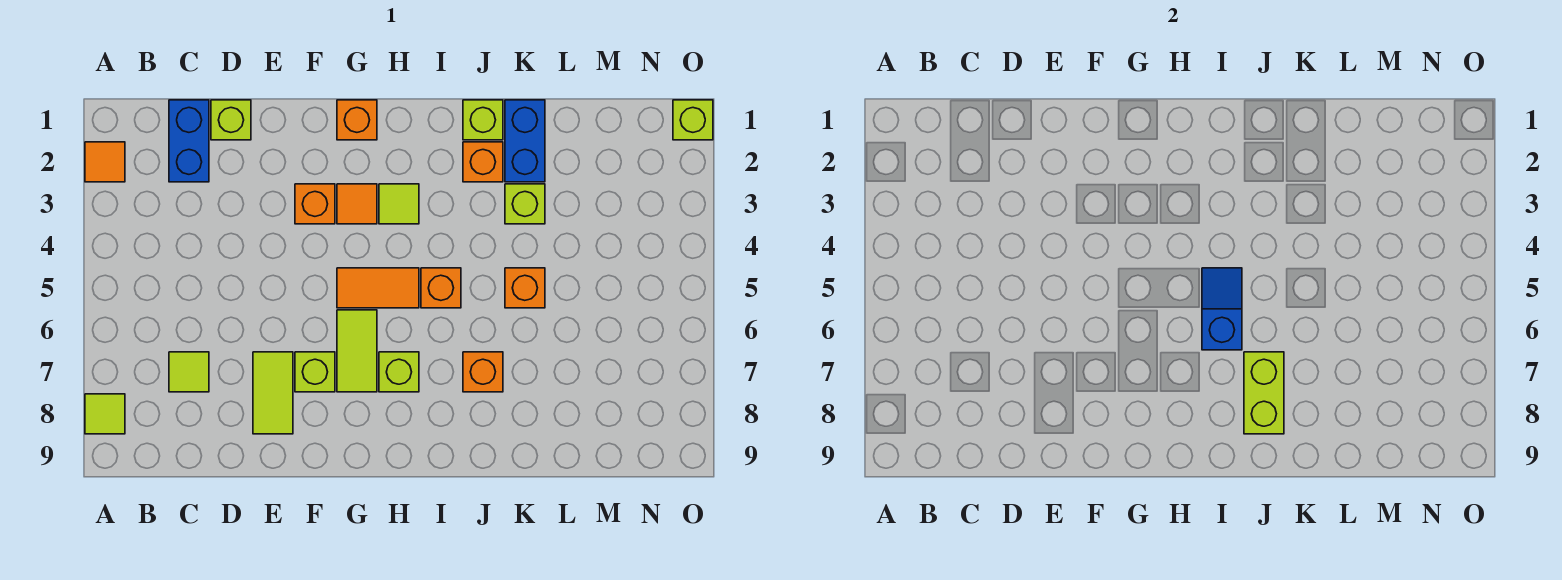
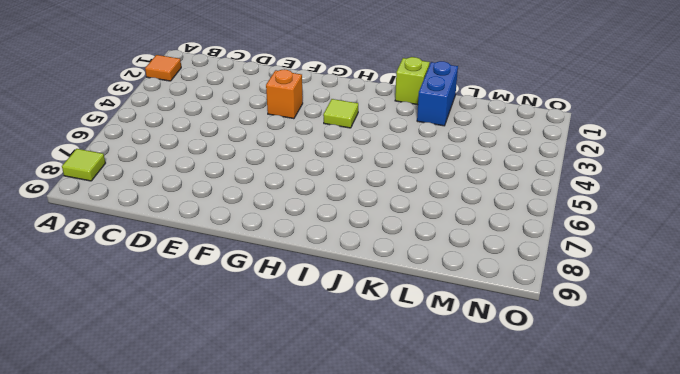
none -> blue 1x2 brick [169,100,209,182]
none -> lime 1x1 tile [169,352,209,392]
none -> lime 1x1 brick [211,100,251,140]

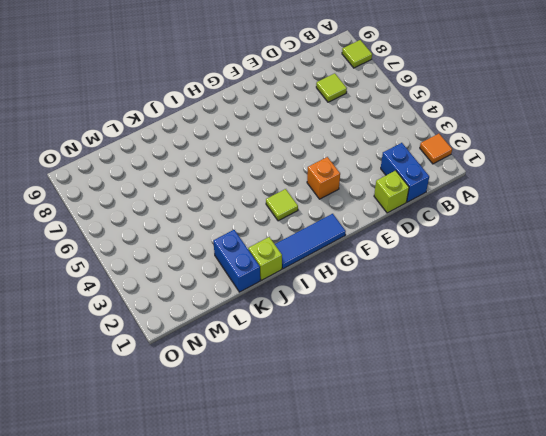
blue 1x3 tile [275,214,346,269] -> orange 1x1 brick [337,100,377,140]
none -> lime 1x2 tile [253,352,293,434]
none -> lime 1x1 brick [295,352,335,392]
none -> orange 1x1 tile [337,184,377,224]

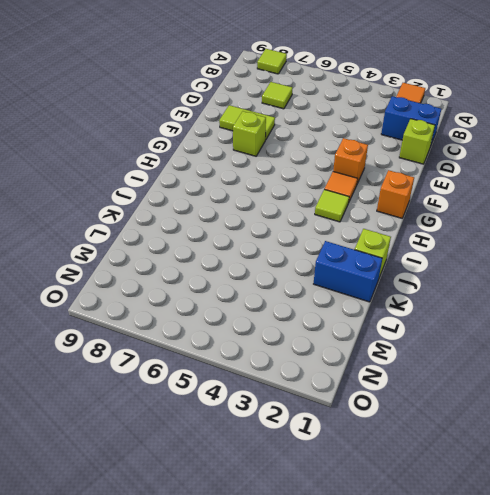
none -> orange 1x2 tile [337,268,419,308]
none -> lime 1x2 tile [337,310,377,392]
none -> lime 1x1 brick [379,352,419,392]

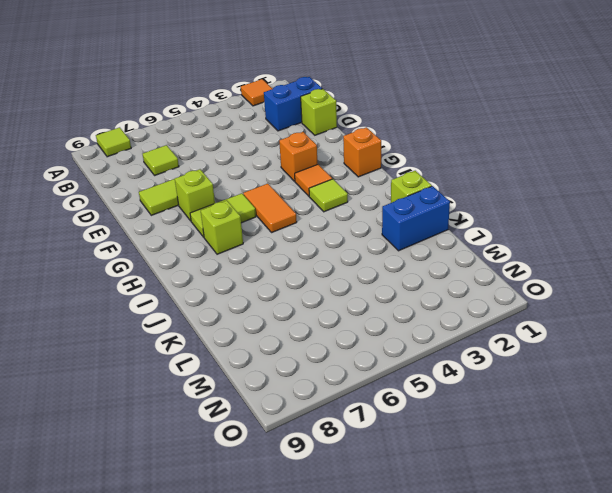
none -> orange 1x1 brick [421,268,461,308]
none -> orange 1x1 brick [463,142,503,182]
none -> orange 1x1 brick [463,352,503,392]

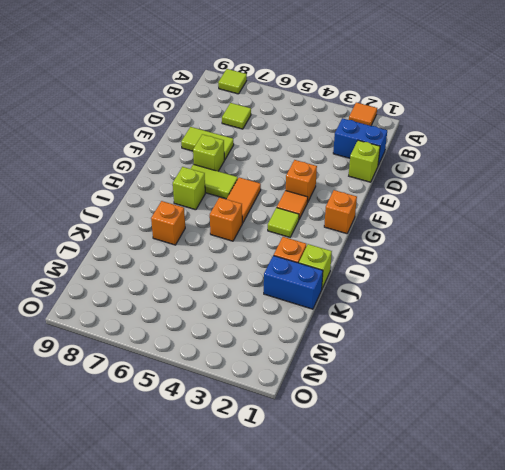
none -> lime 1x1 brick [505,184,545,224]
none -> orange 1x1 brick [505,268,545,308]
none -> lime 1x1 brick [673,100,713,140]

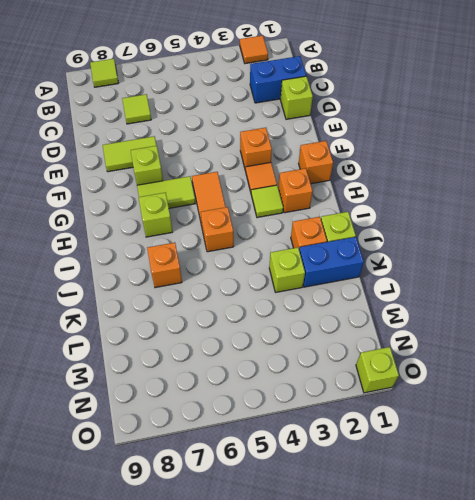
orange 1x1 brick [278,168,313,213] -> orange 1x1 brick moved to [505,268,545,308]
none -> blue 1x2 slope [1202,268,1242,350]
none -> lime 1x2 brick [1244,352,1284,434]

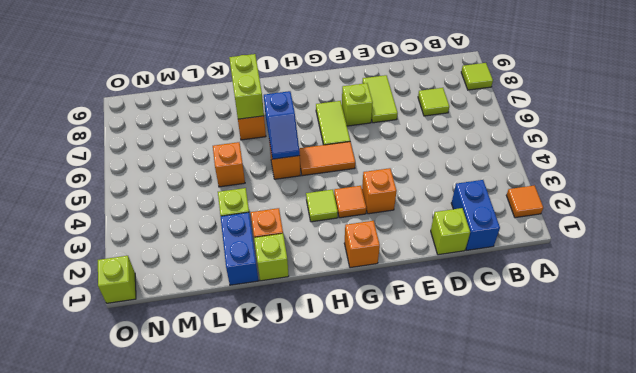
none -> lime 1x1 brick [379,352,419,392]

